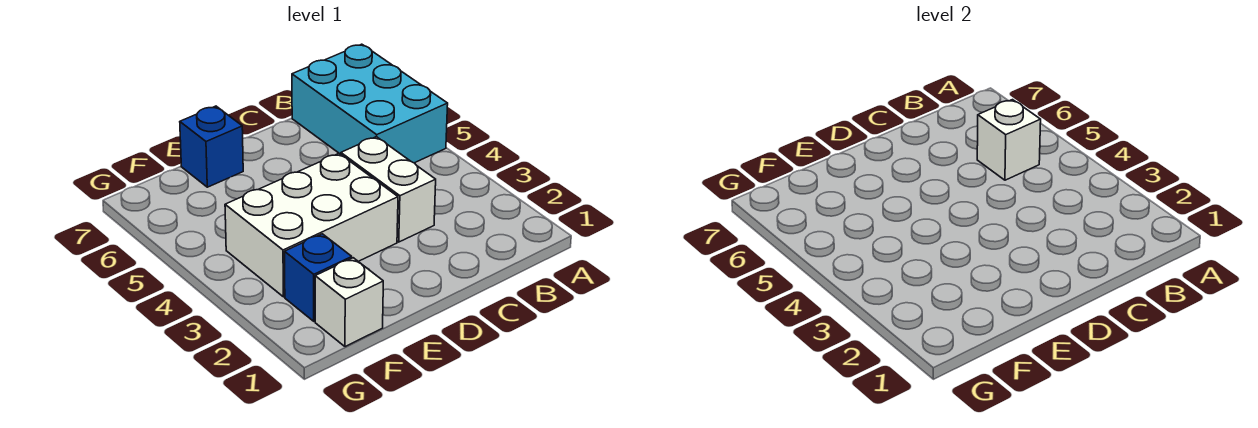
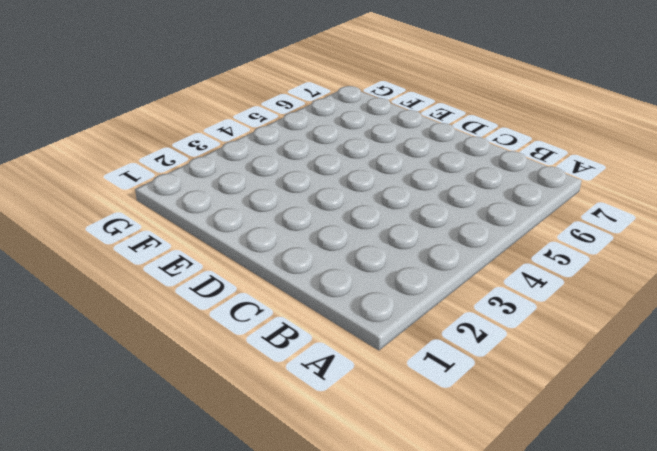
none -> cyan 2x3 brick [292,44,448,163]
none -> white 1x2 brick [341,137,436,242]

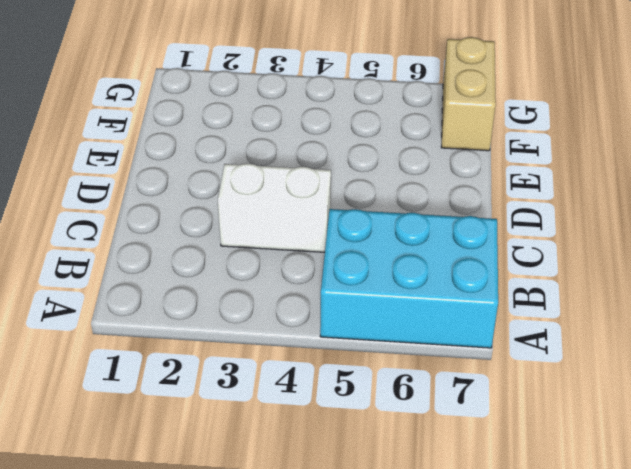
tan 1x2 brick [441,37,496,151] -> none
none -> white 2x3 brick [225,154,398,297]
none -> blue 1x1 brick [180,106,243,187]

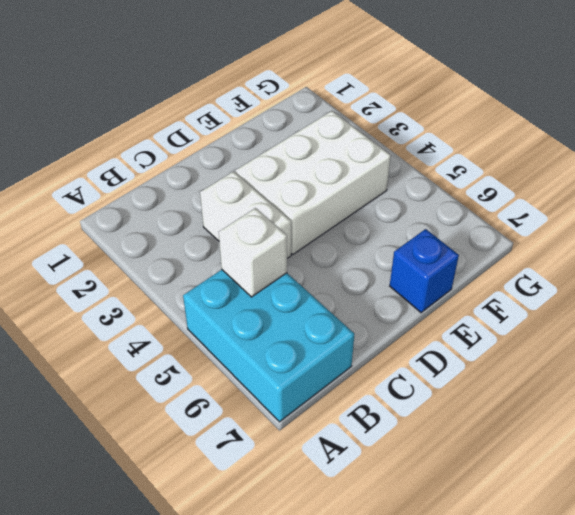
none -> white 1x1 brick [315,258,383,347]
none -> blue 1x1 brick [285,234,352,321]

